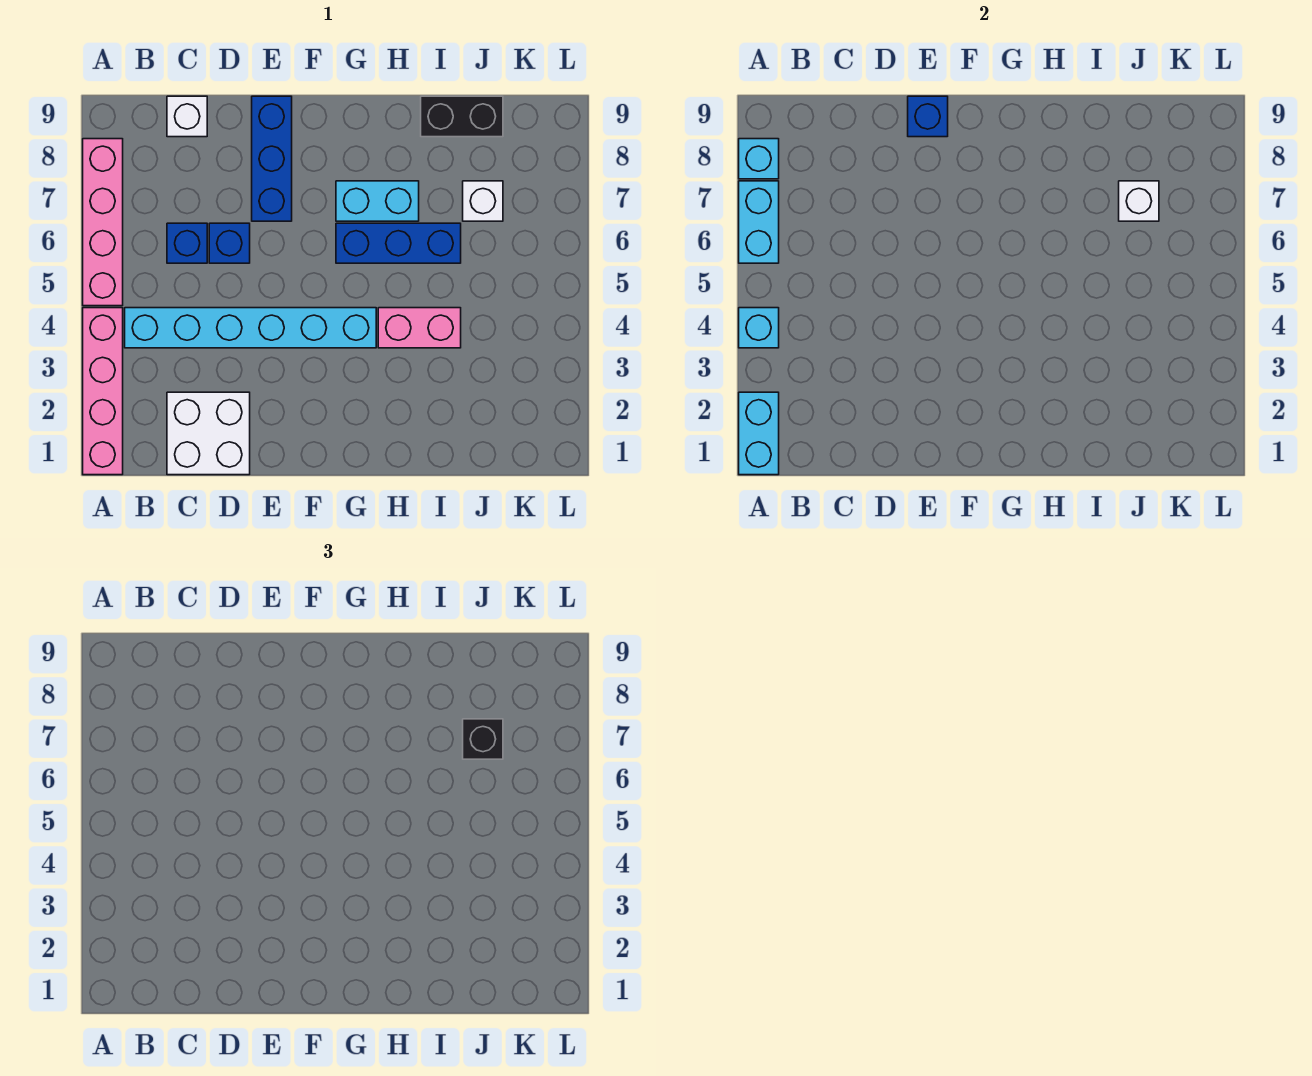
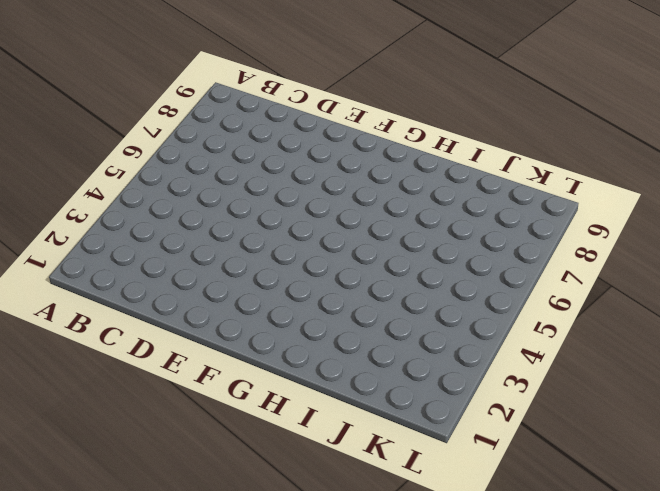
none -> pink 1x4 brick [83,308,123,475]
none -> pink 1x4 brick [83,139,123,306]
none -> cyan 1x6 brick [125,308,376,348]

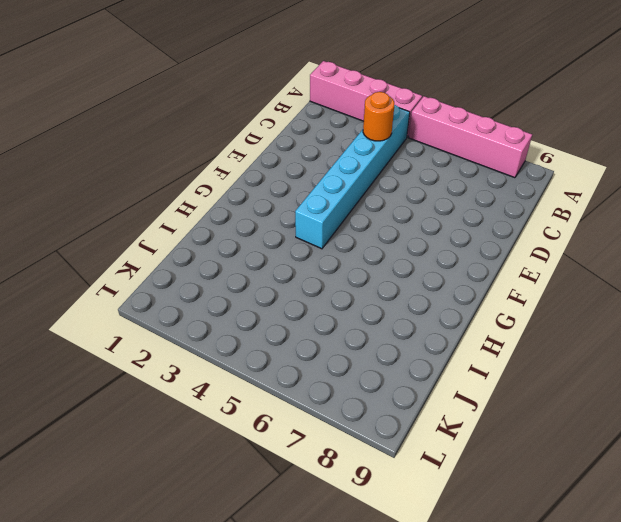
orange 1x1 round brick [363,92,394,141] -> none
none -> white 2x2 brick [167,392,250,475]
none -> blue 1x1 brick [167,223,207,263]
none -> white 1x1 brick [167,96,207,137]

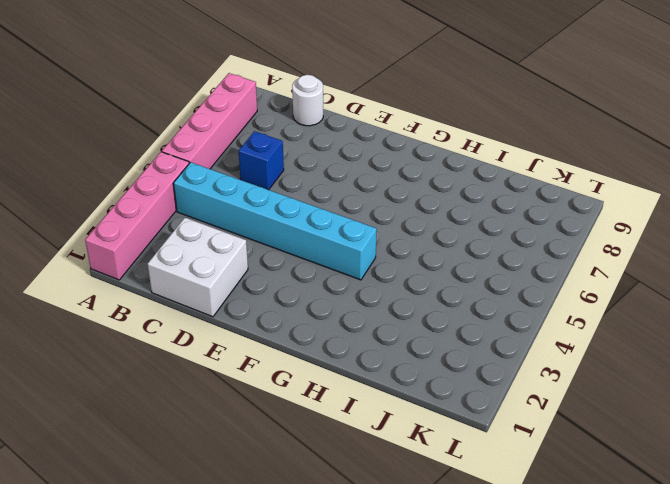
white 1x1 round brick [292,75,323,126] -> white 1x1 brick [167,96,207,137]
none -> blue 1x1 brick [209,223,250,263]
none -> blue 1x3 brick [252,96,292,221]
none -> blue 1x3 brick [336,223,461,263]

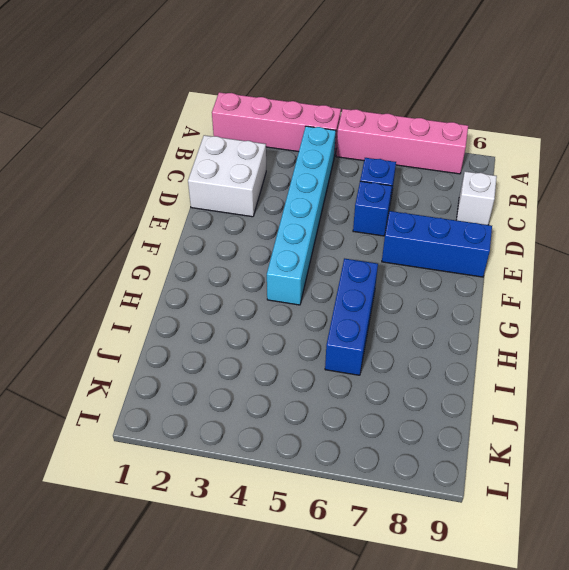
none -> cyan 1x2 brick [336,181,419,221]
none -> pink 1x2 brick [378,308,461,348]
none -> black 1x2 brick [421,96,503,137]

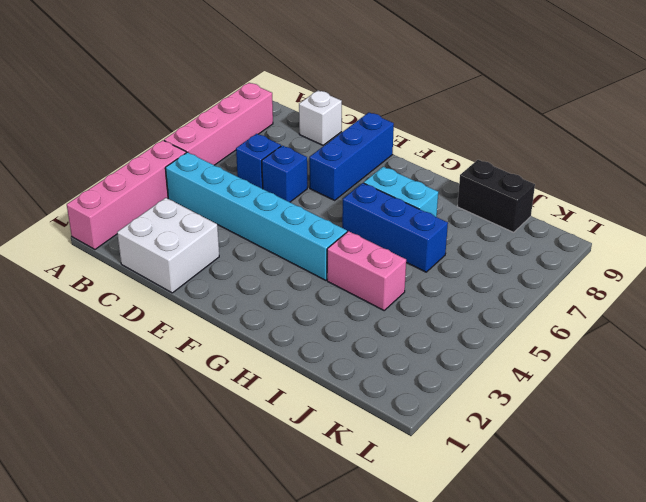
none -> white 1x1 brick [463,181,503,221]
none -> cyan 1x2 brick [739,392,779,475]
none -> cyan 1x1 brick [739,308,779,348]

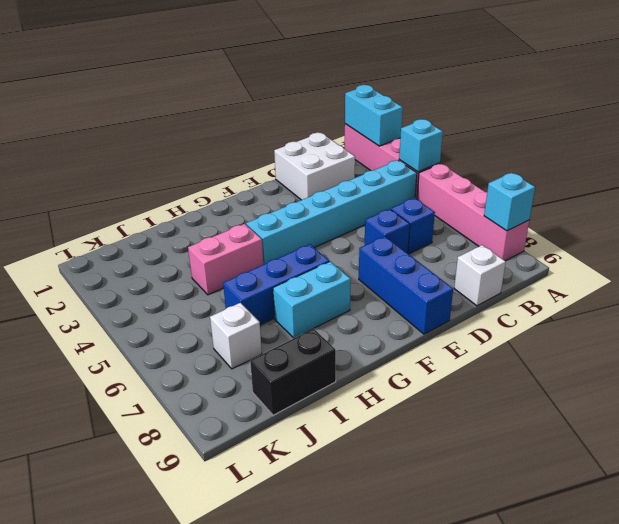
none -> cyan 1x2 brick [739,181,779,263]
none -> blue 1x1 brick [908,96,948,137]
none -> white 1x1 brick [1119,181,1159,221]

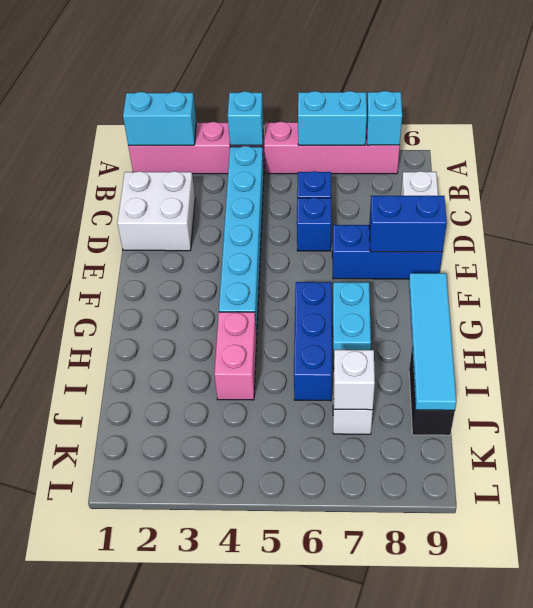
blue 1x2 brick [369,195,447,252] -> blue 1x1 brick [908,96,948,137]
cyan 1x4 tile [409,273,456,410] -> none
none -> black 1x1 brick [463,719,503,759]

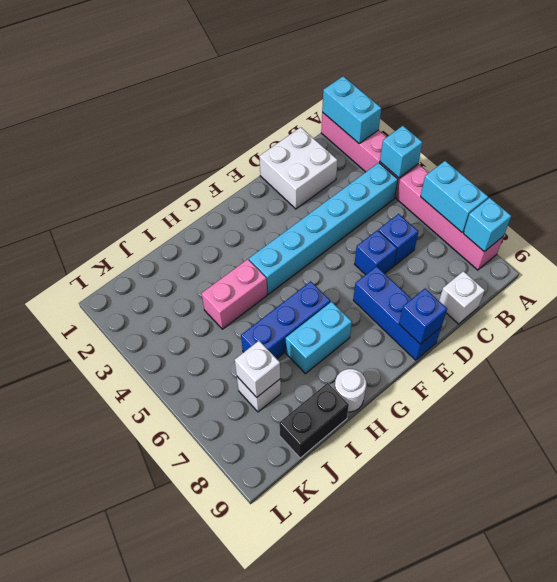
white 1x1 round brick [334,369,366,412] -> none
none -> black 1x1 brick [463,719,503,759]

